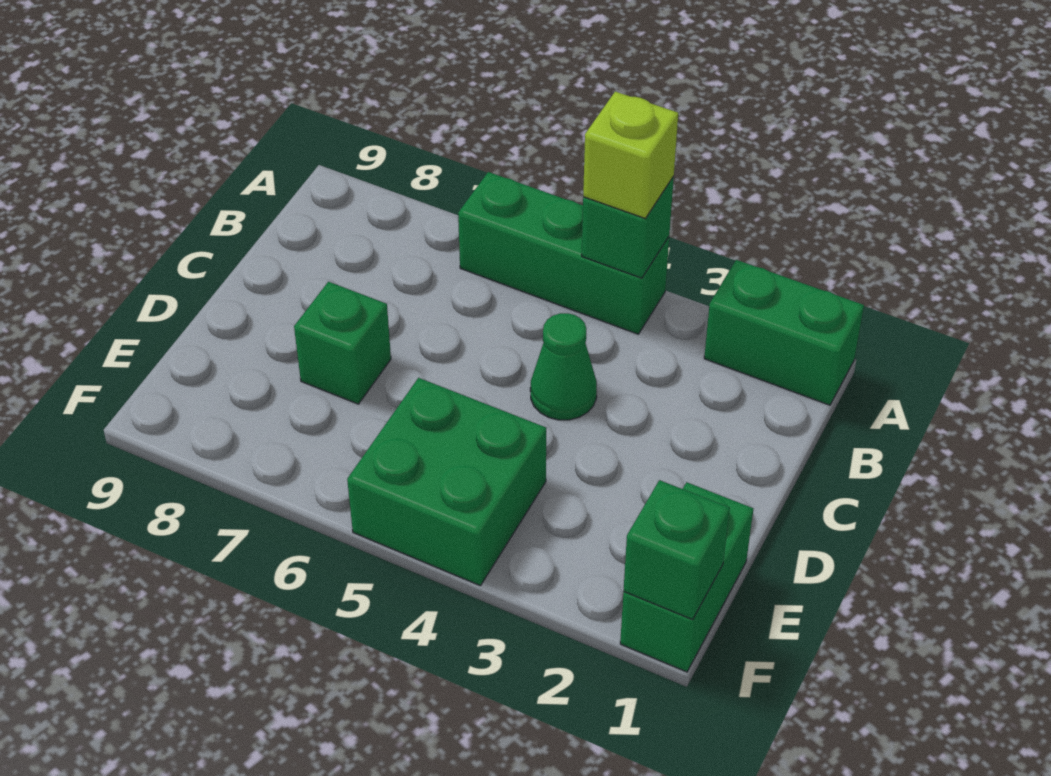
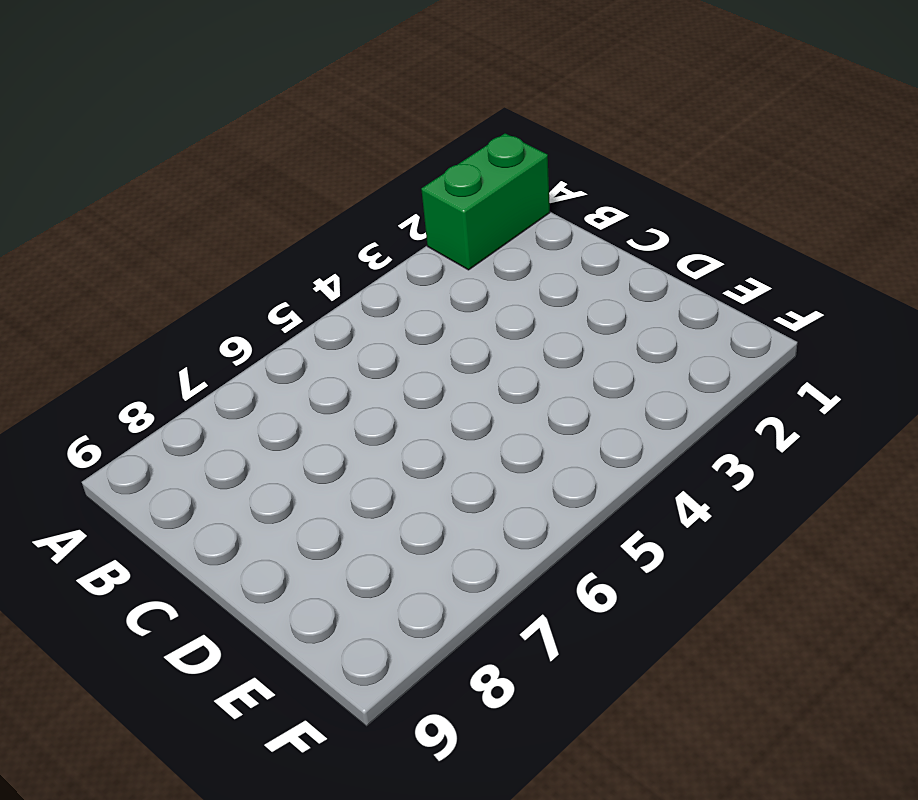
none -> green 1x3 brick [458,172,669,334]
none -> green 1x1 cone [530,313,597,420]

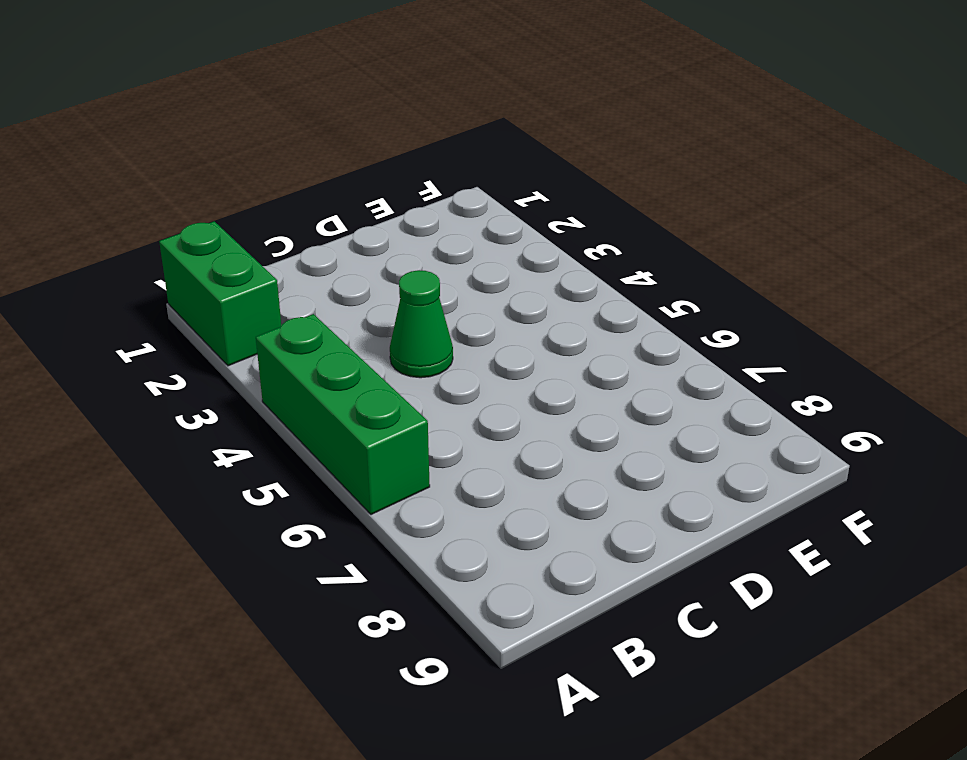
none -> green 1x1 brick [294,282,391,404]
none -> green 1x2 brick [620,482,753,672]

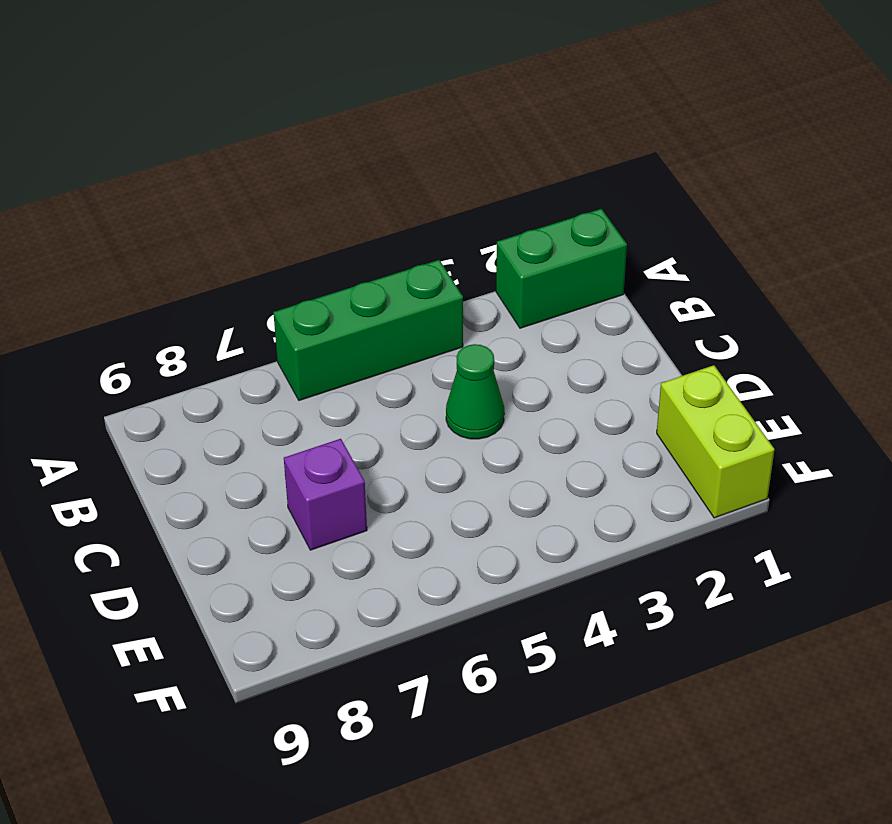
purple 1x1 brick [284,439,367,550] -> green 1x1 brick [294,282,391,404]
lime 1x2 brick [657,365,775,518] -> green 1x2 brick [620,482,753,672]
none -> green 2x2 brick [347,378,546,586]
none -> green 1x1 brick [582,176,674,278]

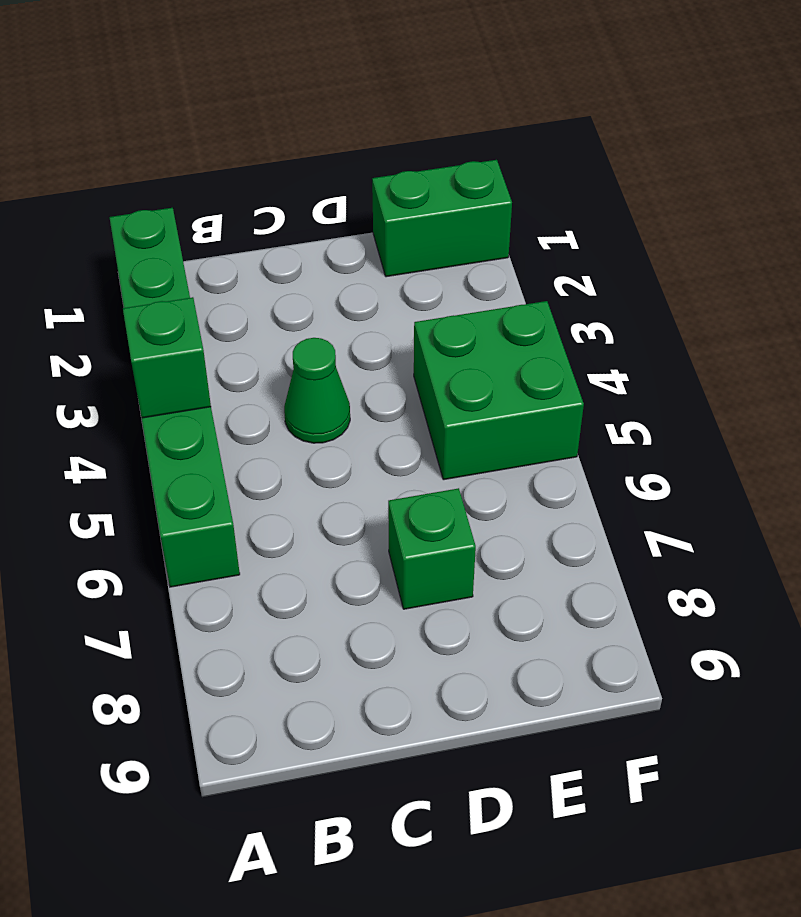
none -> green 1x1 brick [623,480,730,620]
none -> lime 1x1 brick [583,91,678,219]

